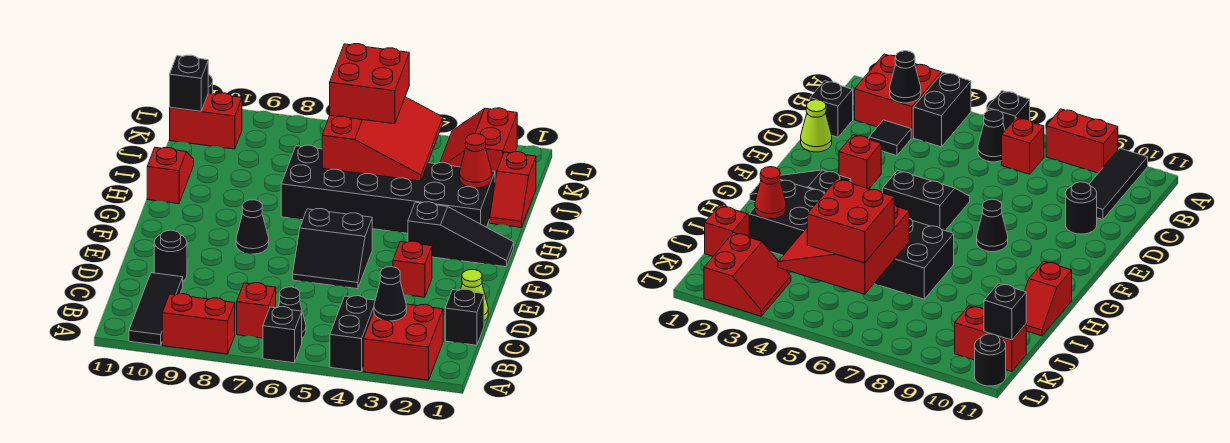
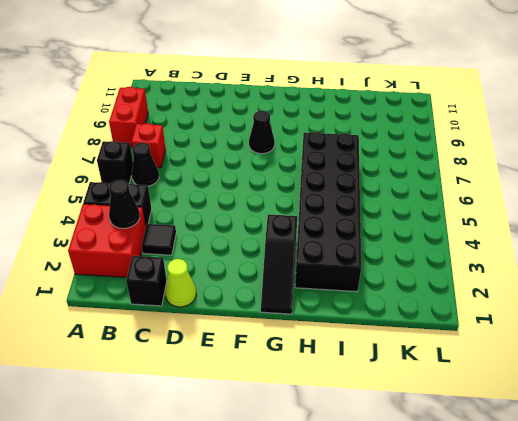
none -> black 1x3 tile [129,273,183,345]
none -> black 1x1 round brick [154,230,187,281]
none -> red 1x1 brick [393,241,432,297]

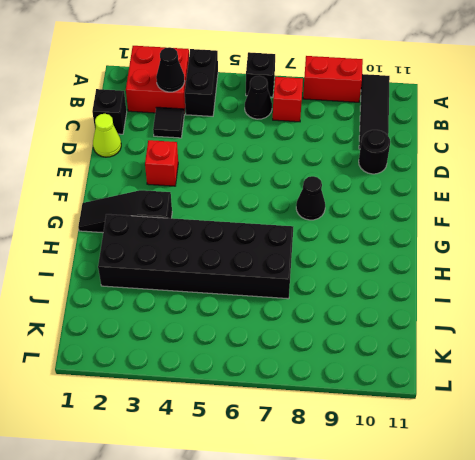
none -> black 2x2 slope [293,209,372,289]
none -> red 1x2 slope [147,148,194,204]
none -> red 1x2 slope [490,152,536,227]

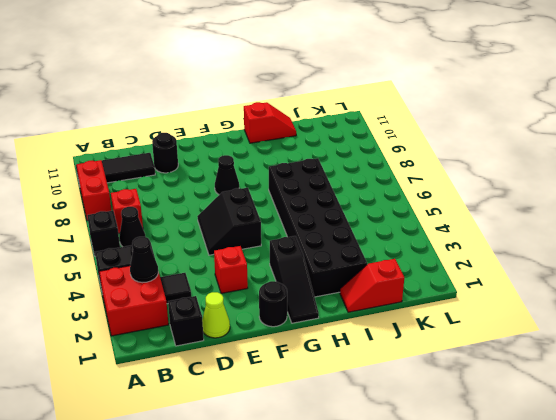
black 1x1 round brick [259,281,287,327] -> black 1x1 round brick moved to [975,334,1006,386]
none -> red 2x2 slope [440,108,517,180]
none -> red 1x2 brick [170,93,242,149]
none -> red 1x1 cone [459,134,492,188]

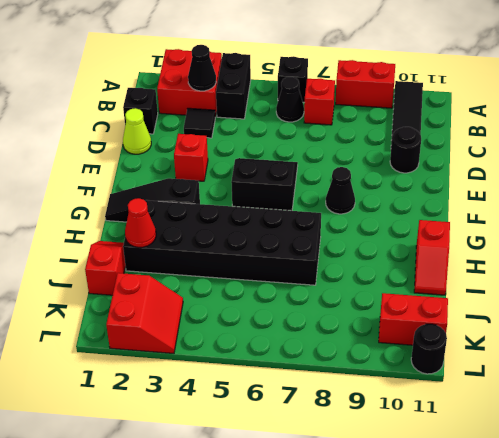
none -> red 3x3 slope [322,97,443,181]
none -> black 1x1 brick [170,55,208,111]
none -> red 2x2 brick [330,44,409,124]

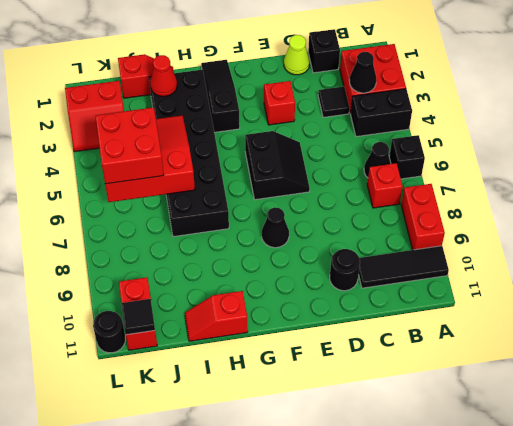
black 1x1 tile [121,299,155,335] -> black 1x1 brick [170,55,208,111]

